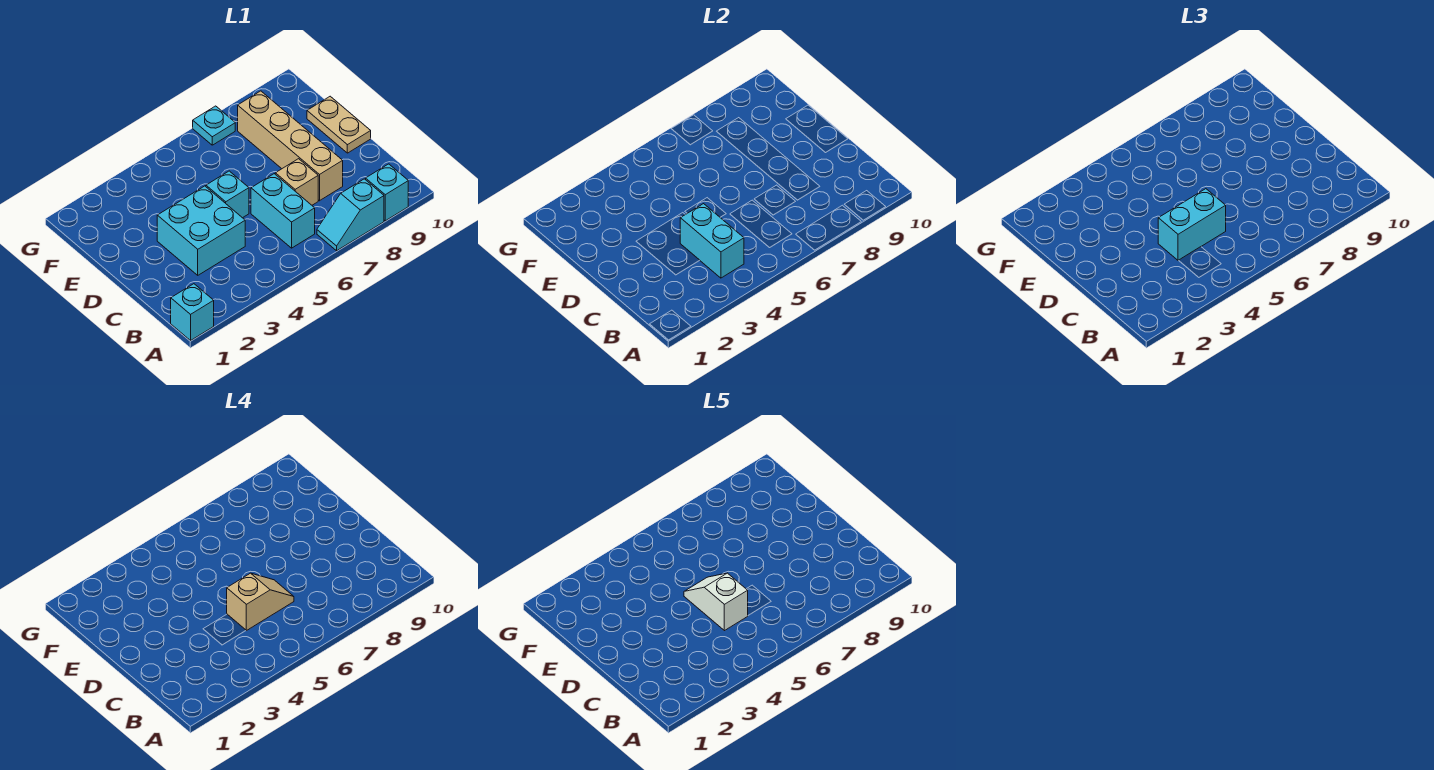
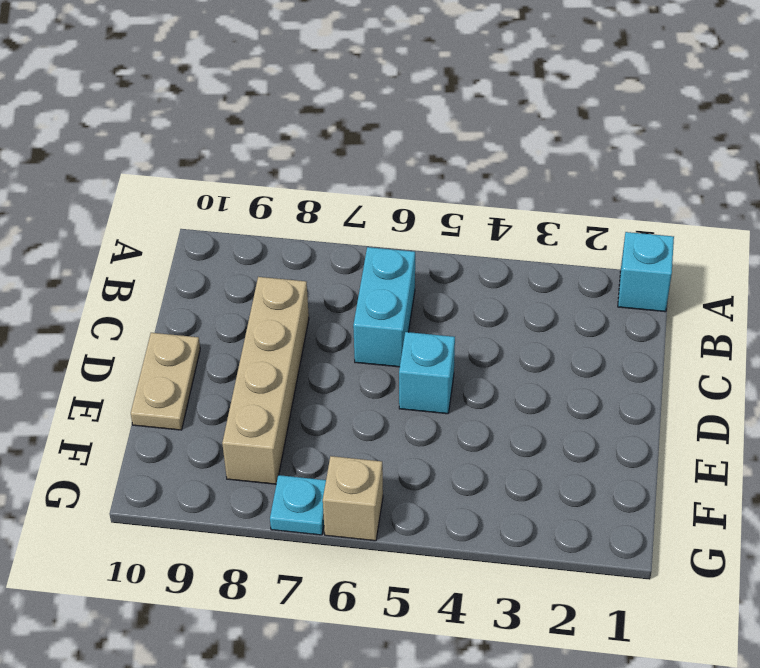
tan 1x1 brick [323,456,383,541] -> tan 1x1 brick moved to [275,159,318,205]
none -> cyan 1x2 slope [317,179,384,251]
none -> cyan 1x1 brick [366,164,408,221]
none -> cyan 2x2 brick [157,186,245,275]

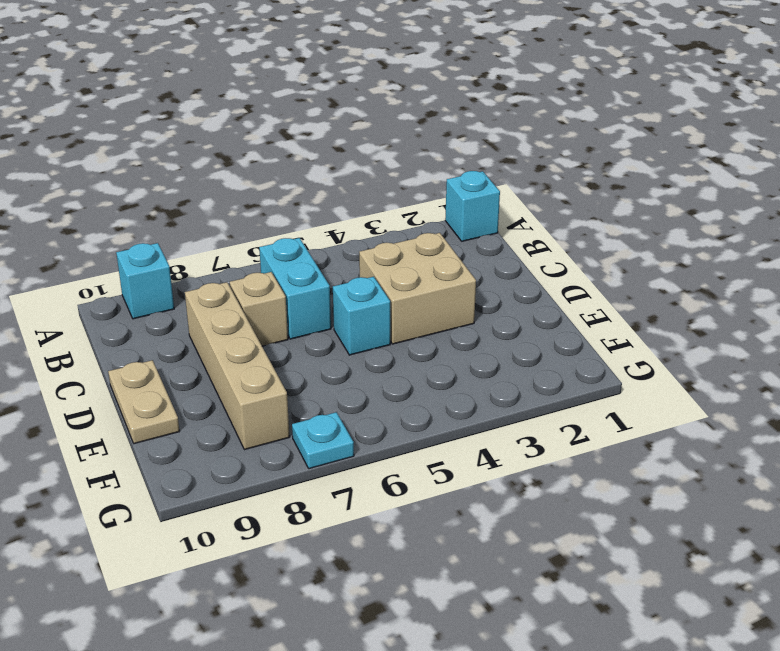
tan 2x2 brick [359,233,476,344] -> cyan 2x2 brick [157,186,245,275]
none -> cyan 1x2 slope [317,179,384,251]
none -> cyan 1x2 brick [680,204,744,278]
none -> cyan 1x2 brick [1158,189,1226,260]

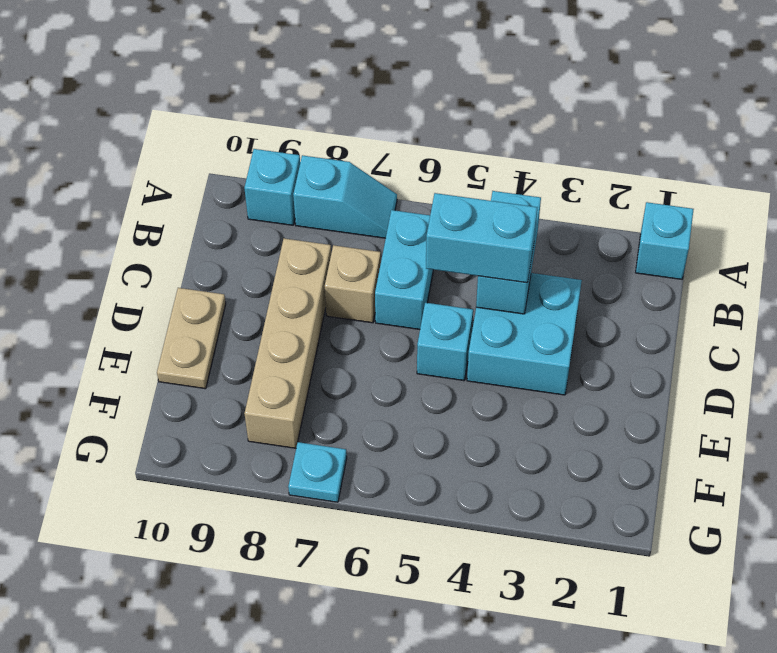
none -> tan 1x2 slope [227,573,294,631]
none -> white 1x2 slope [684,573,748,631]

